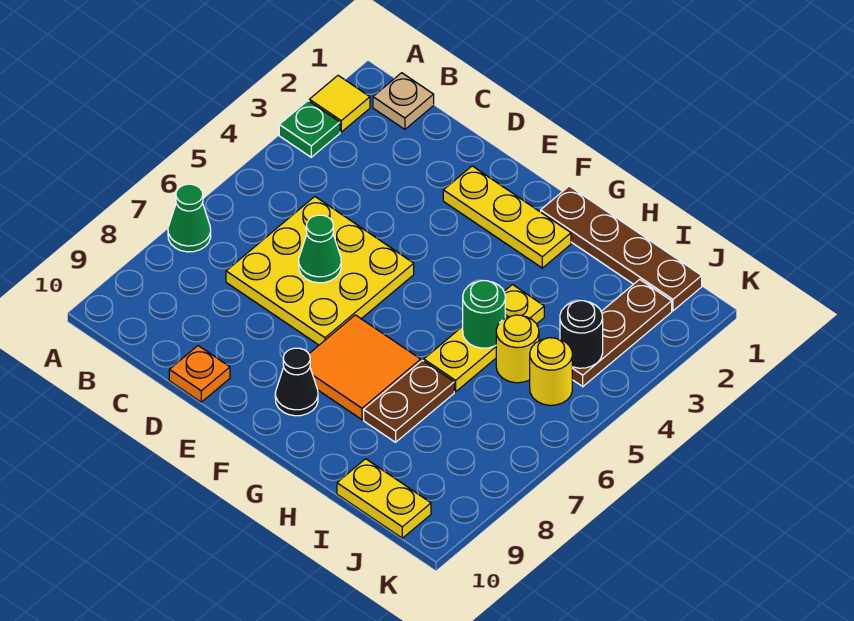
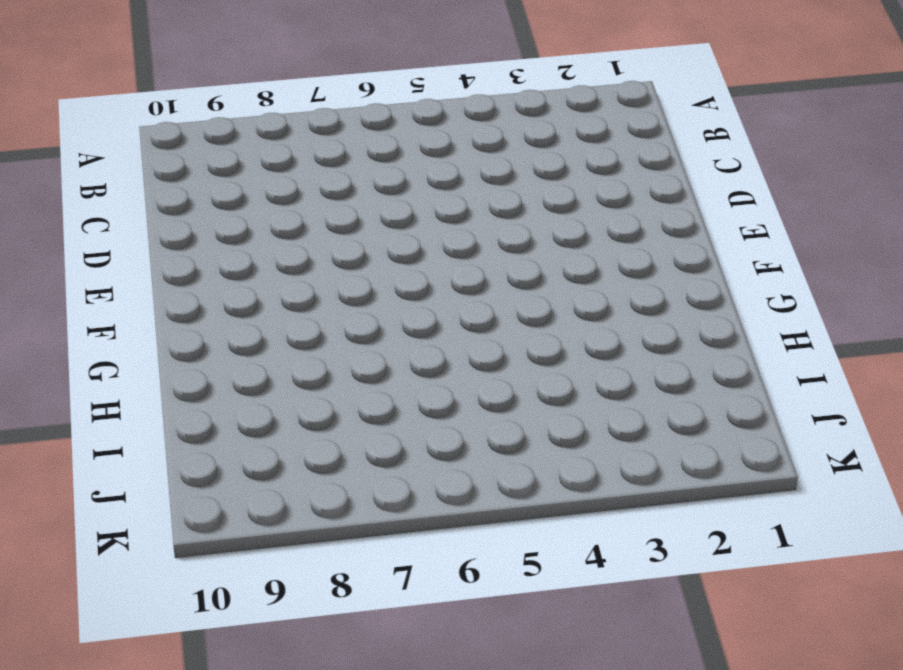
none -> yellow 1x1 tile [309,75,370,132]
none -> green 1x1 plate [279,101,340,157]
none -> green 1x1 cone [168,184,211,252]

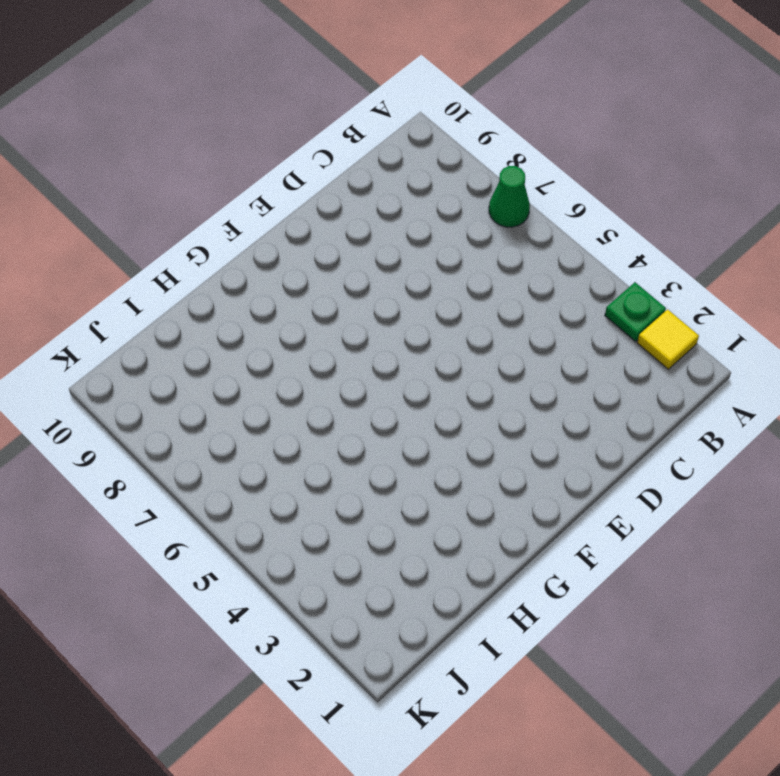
none -> tan 1x1 plate [373,73,434,129]
none -> yellow 3x3 plate [226,197,414,345]
none -> orange 1x1 plate [169,346,230,402]

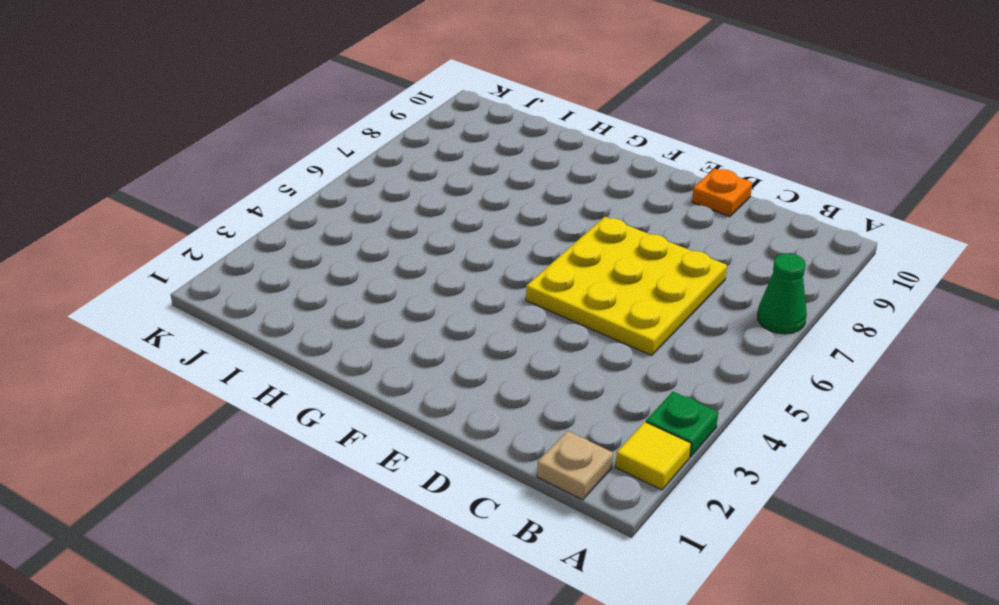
none -> yellow 1x3 plate [443,166,571,268]
none -> orange 2x2 tile [309,315,421,420]
none -> black 1x1 cone [275,348,318,416]

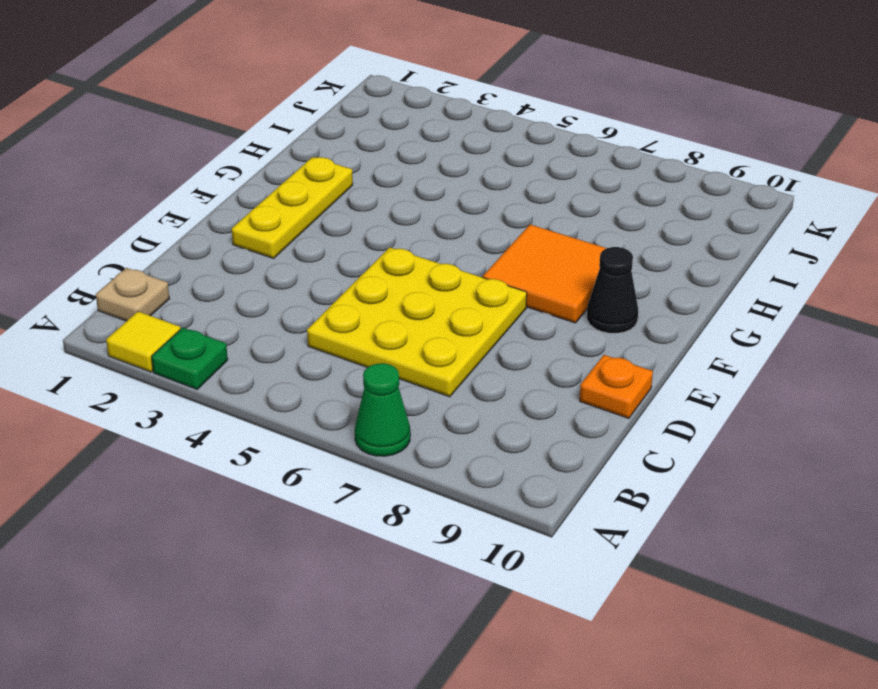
none -> brown 1x4 plate [541,186,702,311]
none -> yellow 1x3 plate [424,285,544,392]
none -> brown 1x2 plate [364,360,454,442]

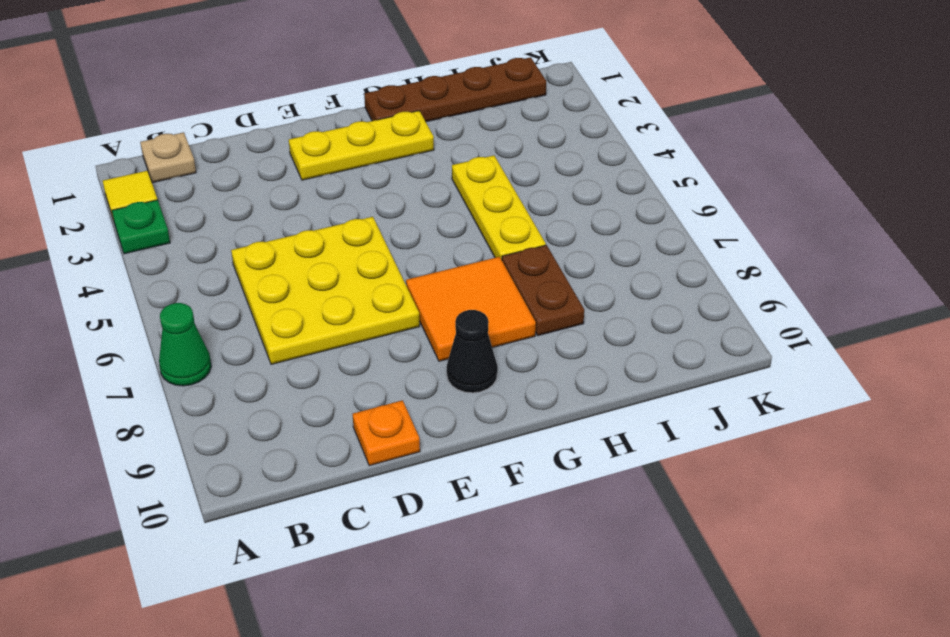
none -> yellow 1x1 round brick [496,315,539,383]
none -> yellow 1x2 plate [337,459,431,538]
none -> brown 1x3 plate [572,279,672,387]

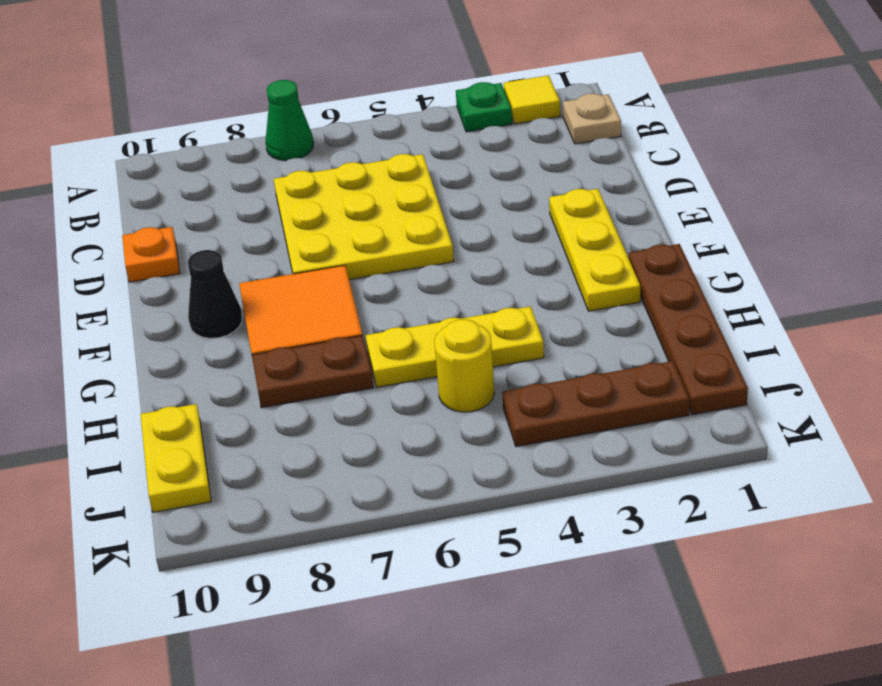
none -> yellow 1x1 round brick [530,338,572,405]
none -> green 1x1 cone [299,215,341,283]
none -> green 1x1 round brick [463,281,505,348]

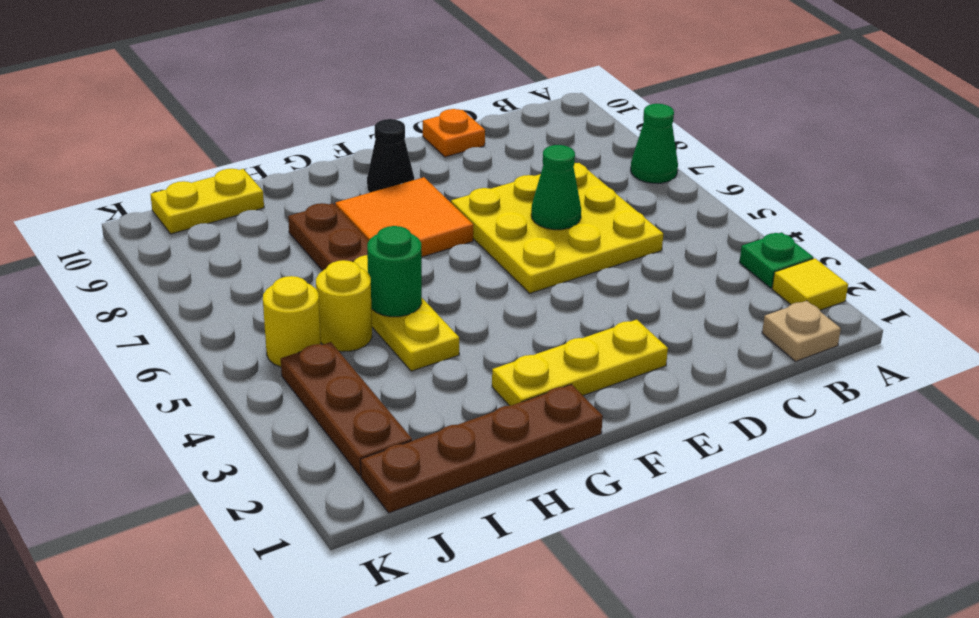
none -> black 1x1 round brick [560,301,603,368]

